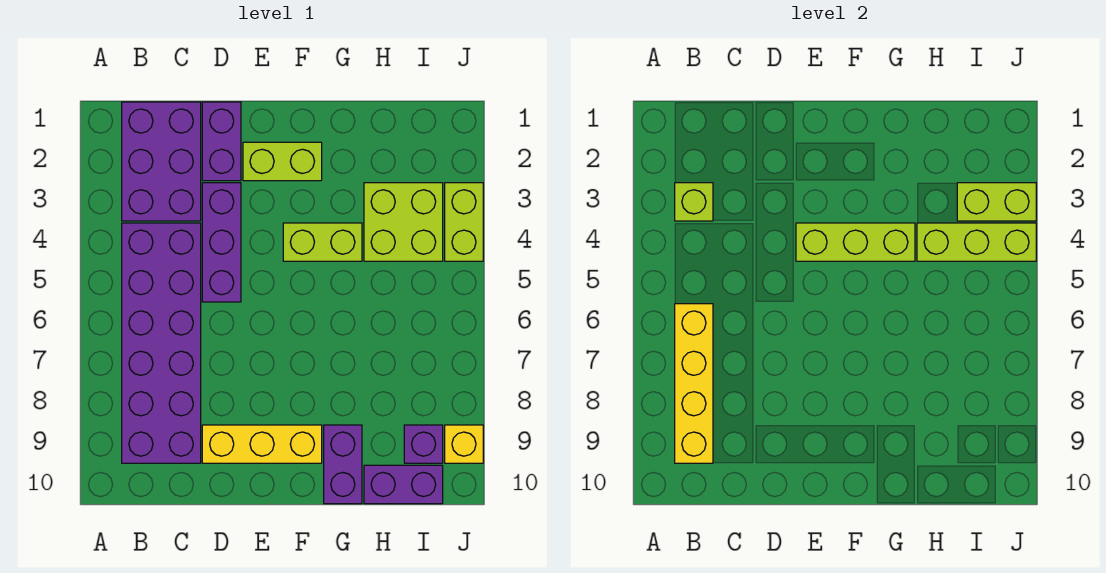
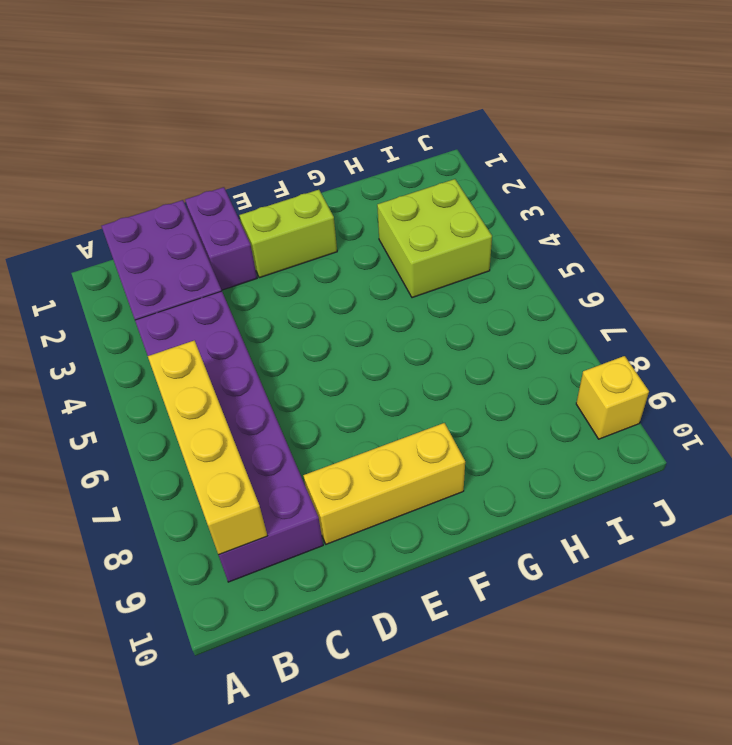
none -> purple 1x3 brick [202,183,241,302]
none -> lime 1x2 brick [283,223,362,261]
none -> purple 1x2 brick [324,425,362,504]

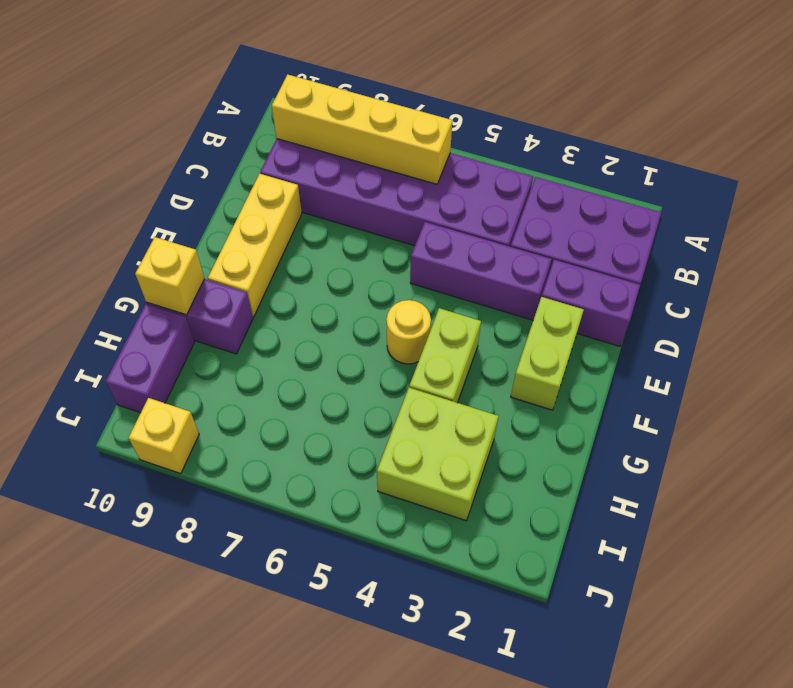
yellow 1x1 round brick [386,300,431,364] -> none
yellow 1x1 brick [135,237,204,315] -> none
none -> purple 1x1 brick [404,425,443,463]
none -> lime 1x2 brick [445,183,483,261]
none -> lime 1x1 brick [675,183,713,221]

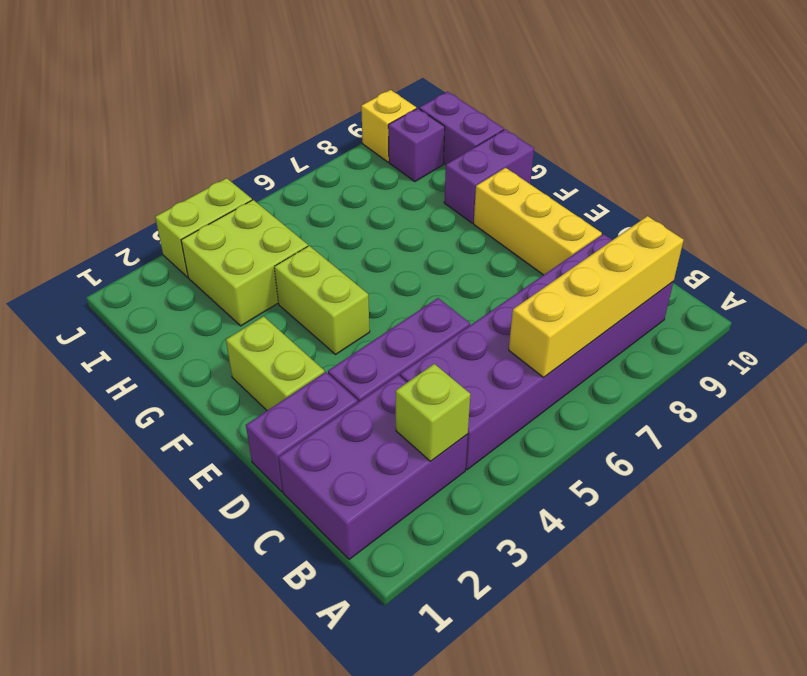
none -> lime 1x3 brick [796,223,915,261]
none -> lime 1x3 brick [917,223,1036,261]
none -> lime 1x2 brick [957,183,1036,221]

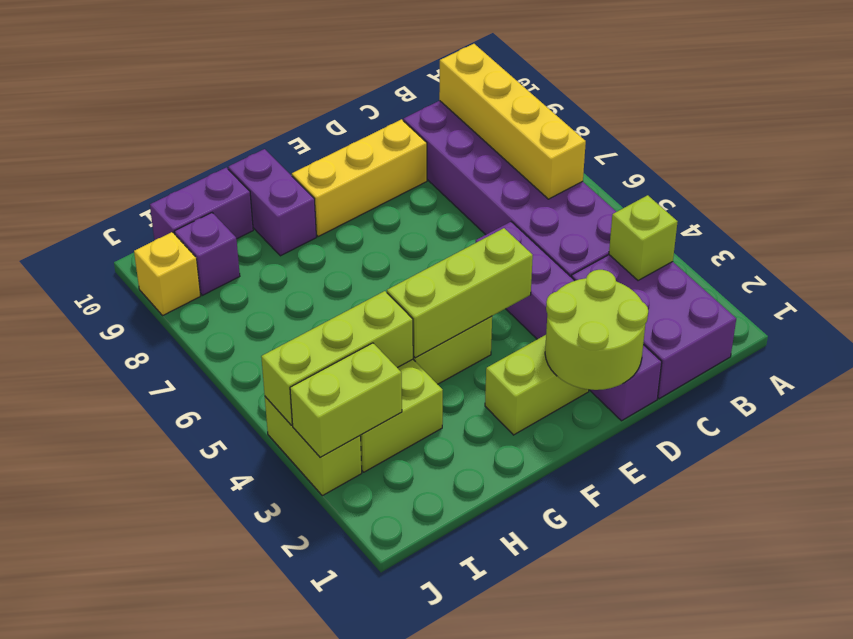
lime 2x2 round brick [545,270,648,390] -> none

